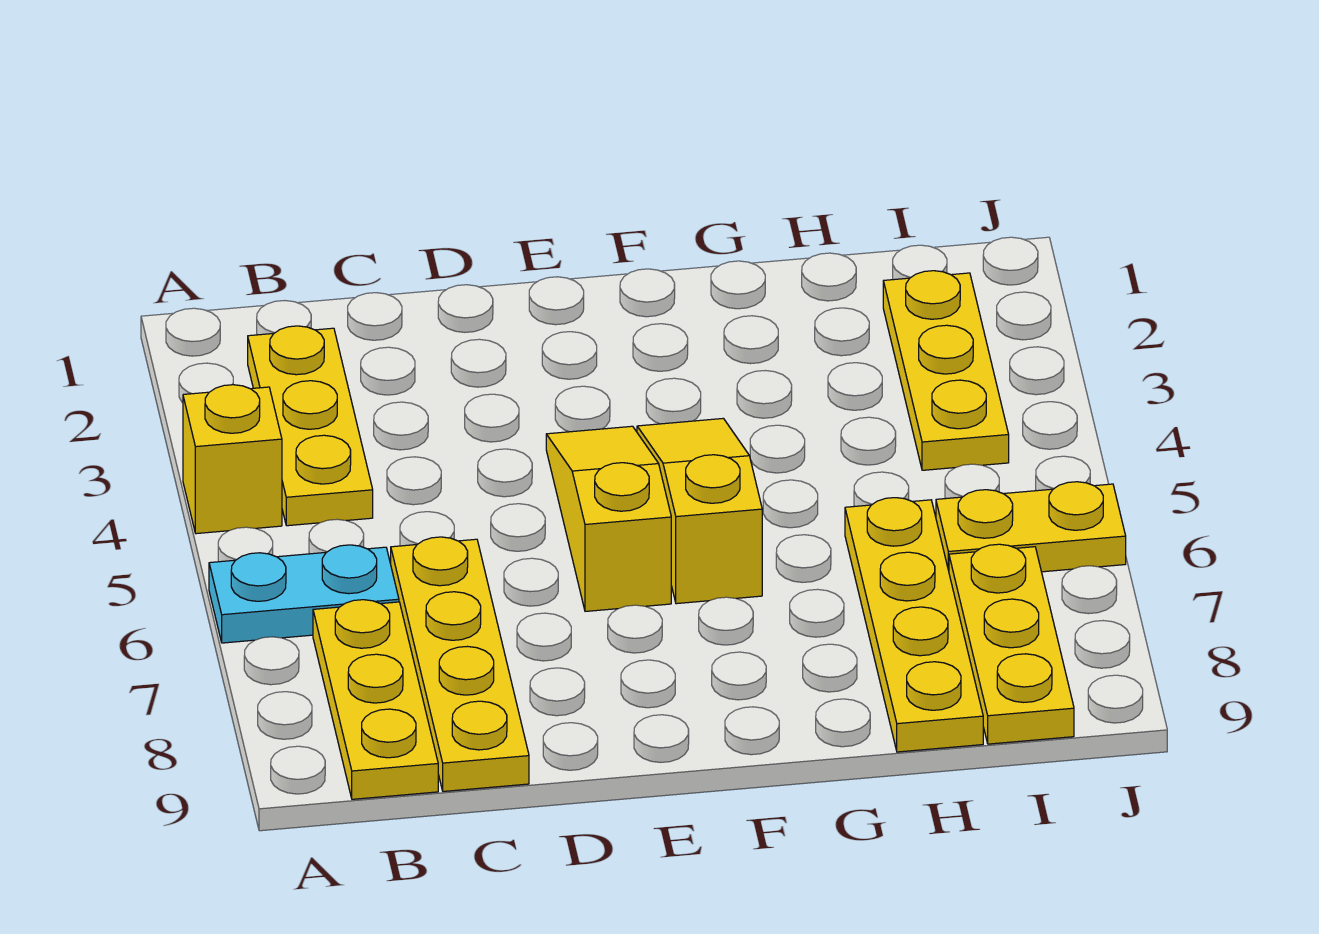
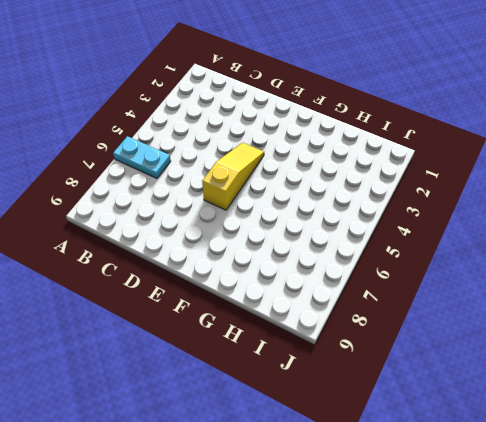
none -> yellow 1x1 brick [183,385,282,534]
none -> yellow 1x3 plate [248,326,373,526]

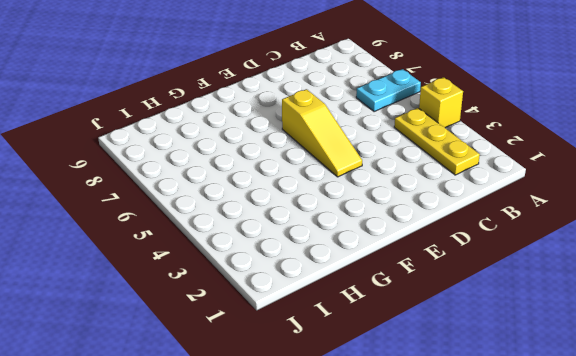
none -> yellow 1x3 plate [313,600,438,799]
none -> yellow 1x4 plate [391,537,529,791]

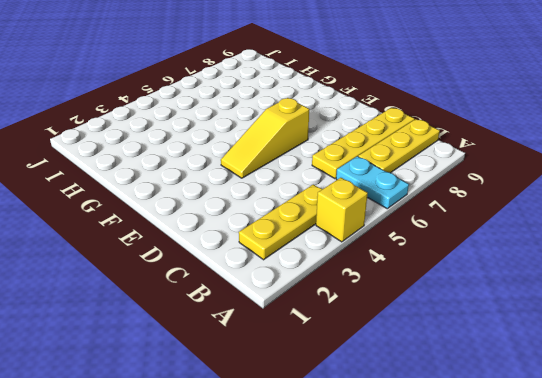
none -> yellow 1x3 slope [637,418,762,604]
none -> yellow 1x4 plate [845,498,983,752]

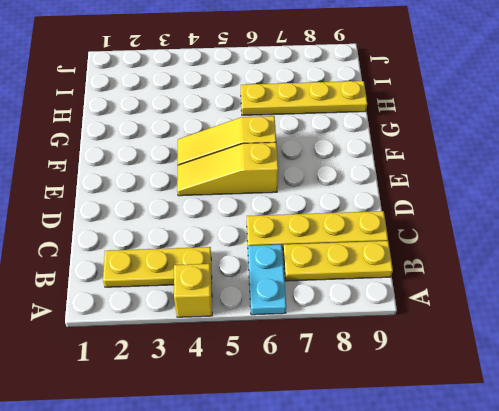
none -> yellow 1x3 plate [883,271,1009,470]
none -> yellow 1x2 plate [936,482,1126,572]

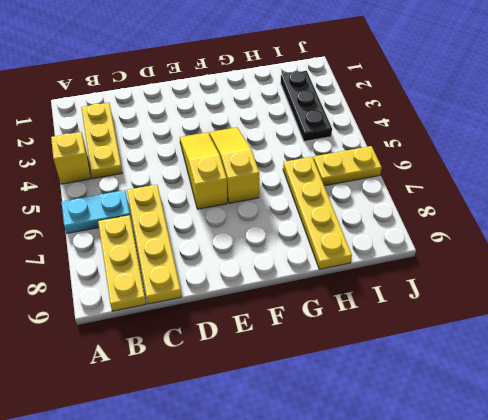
black 1x3 plate [281,71,332,141] -> yellow 1x3 plate [883,271,1009,470]
none -> yellow 1x3 plate [949,544,1074,744]

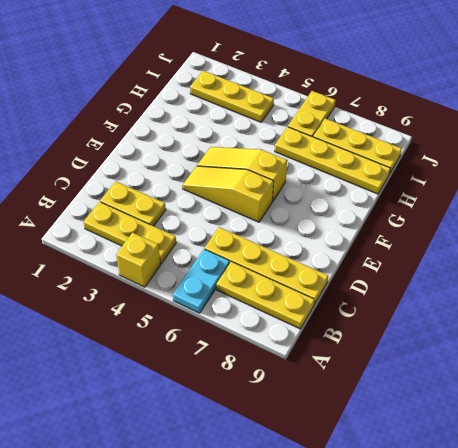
yellow 1x2 plate [100,181,166,226] -> none

